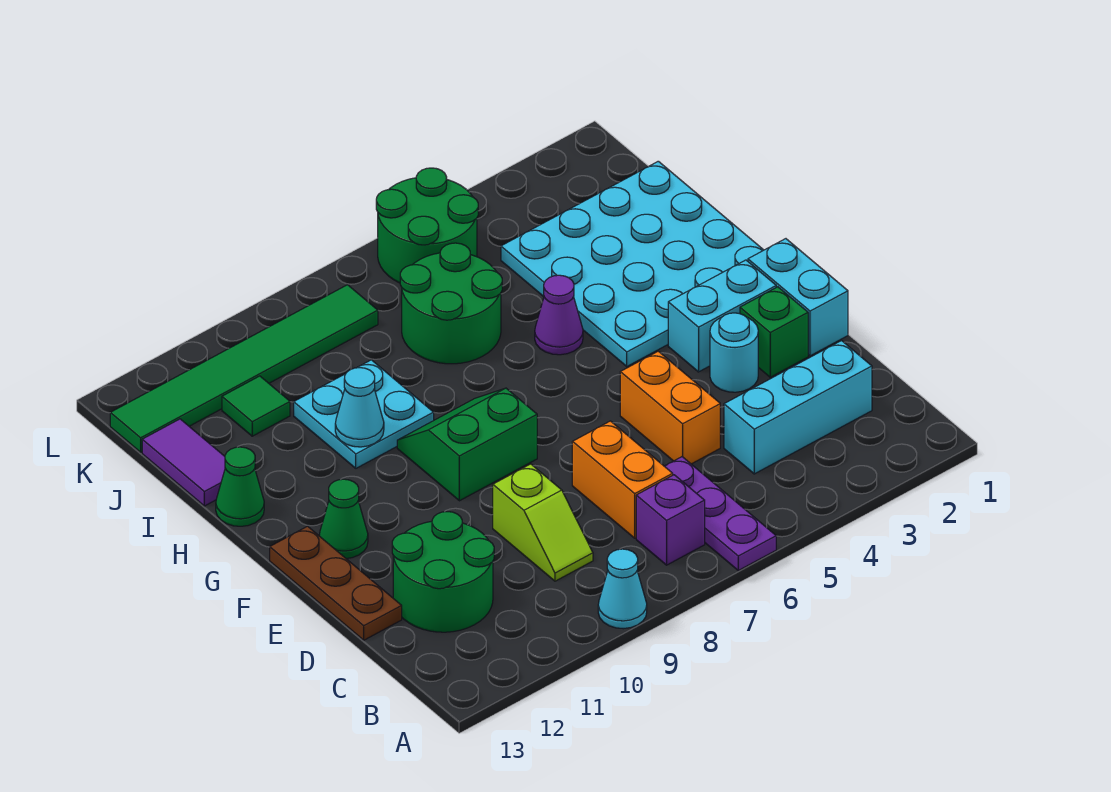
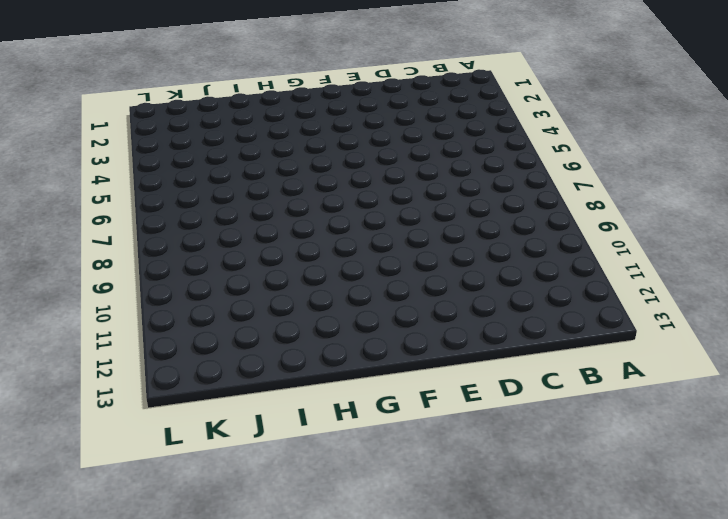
none -> purple 1x3 plate [665,457,776,570]
none -> cyan 1x1 cone [598,549,647,629]
none -> purple 1x1 brick [636,475,705,565]

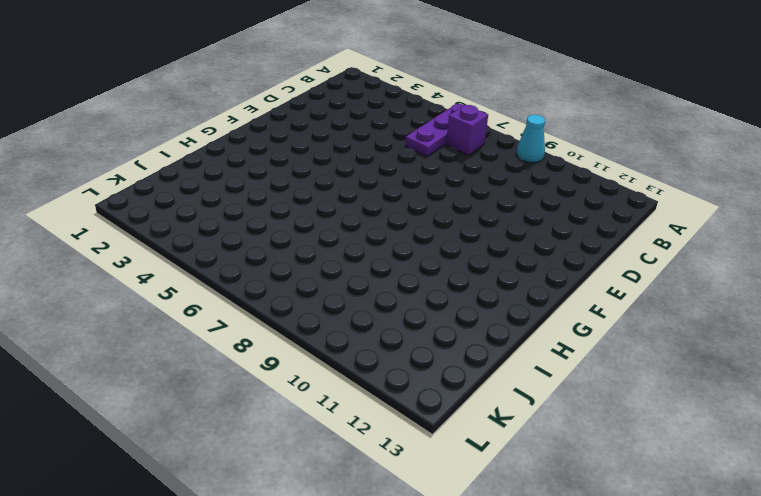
none -> cyan 1x3 brick [724,341,872,474]
none -> orange 1x2 brick [572,421,673,538]
none -> lime 1x2 slope [493,464,593,581]

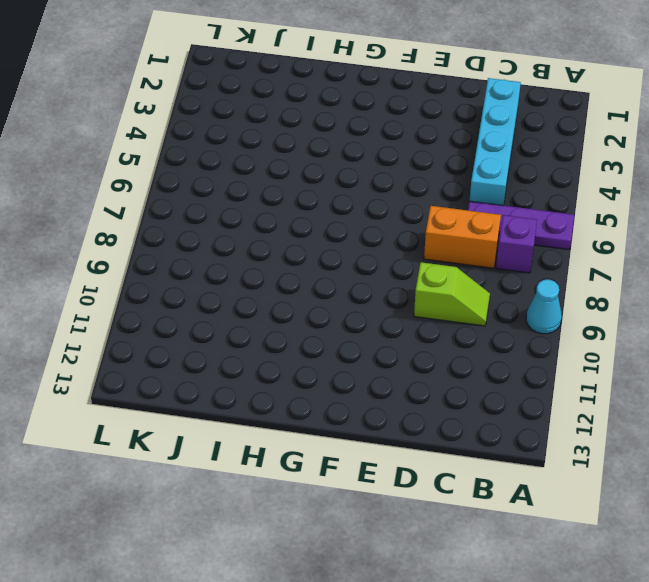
cyan 1x4 brick [470,78,521,205] -> cyan 1x3 brick [724,341,872,474]
none -> green 2x2 round brick [392,512,494,632]
none -> orange 1x2 brick [620,351,720,464]
none -> brown 1x3 plate [270,526,402,640]

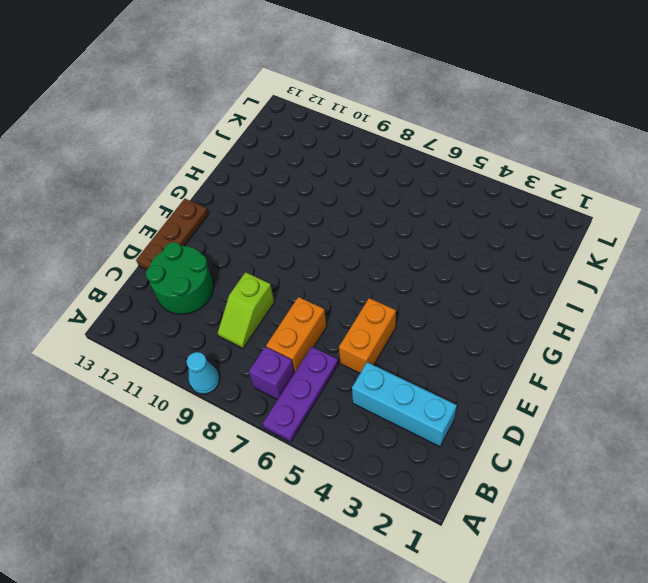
none -> cyan 1x2 brick [748,239,848,356]
none -> green 1x1 brick [740,287,808,377]
none -> cyan 1x1 round brick [710,313,758,392]

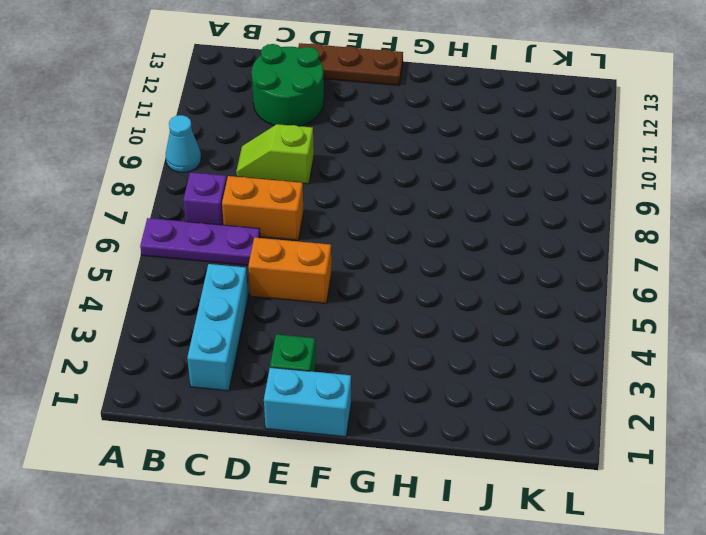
none -> cyan 1x1 round brick [710,313,758,392]
none -> cyan 1x2 brick [668,260,776,372]
none -> green 2x2 slope [397,388,537,501]

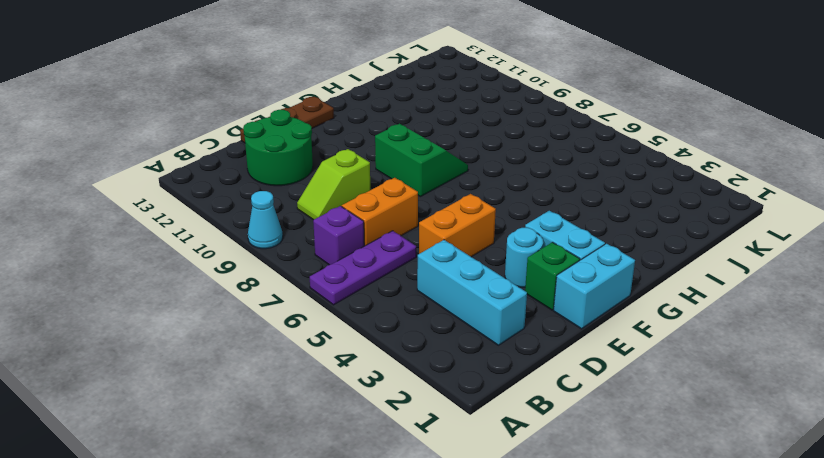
none -> green 1x1 cone [319,479,368,558]
none -> cyan 4x4 plate [501,161,763,366]
none -> purple 1x1 cone [535,275,583,355]

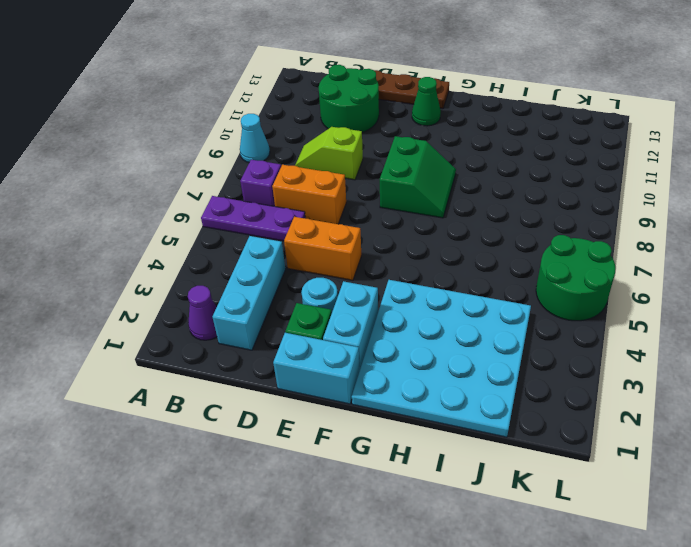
purple 1x1 cone [188,286,217,340] -> purple 1x1 cone moved to [535,275,583,355]
none -> cyan 2x2 plate [294,360,434,468]
none -> green 1x1 cone [216,447,264,526]
none -> green 2x2 round brick [400,243,502,364]

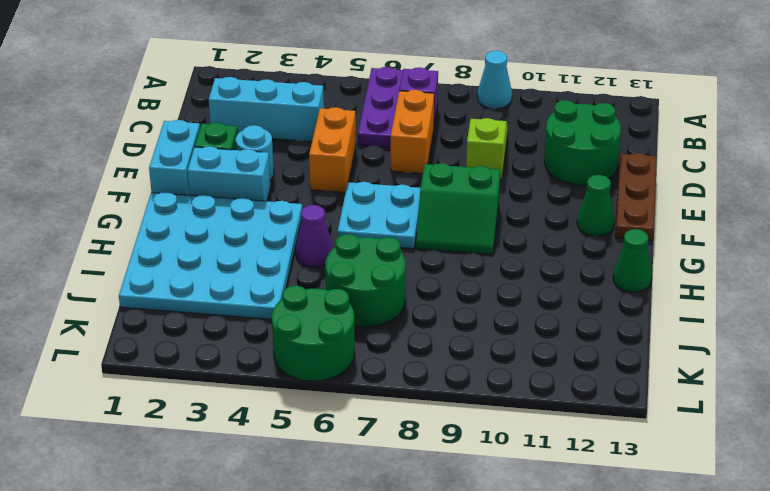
cyan 2x2 plate [338,182,420,249] -> cyan 2x2 plate moved to [294,360,434,468]
none -> purple 1x2 tile [142,419,225,506]
none -> green 1x1 tile [222,376,290,436]
none -> green 1x6 tile [110,285,378,452]

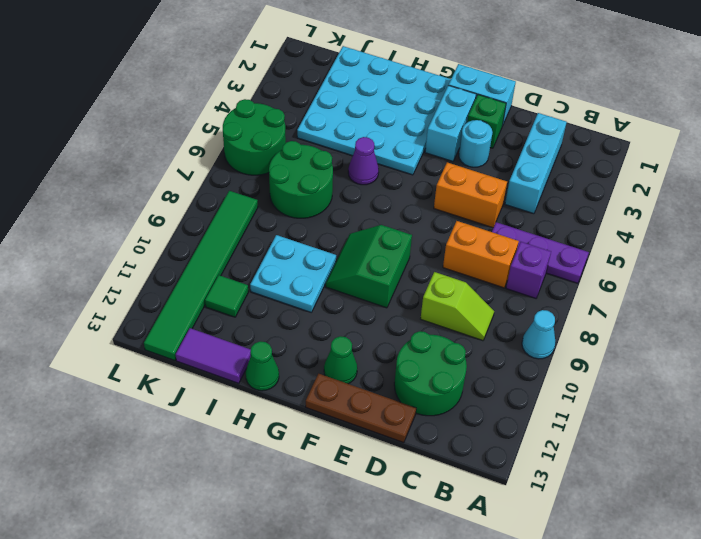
none -> cyan 1x1 cone [335,368,384,447]

